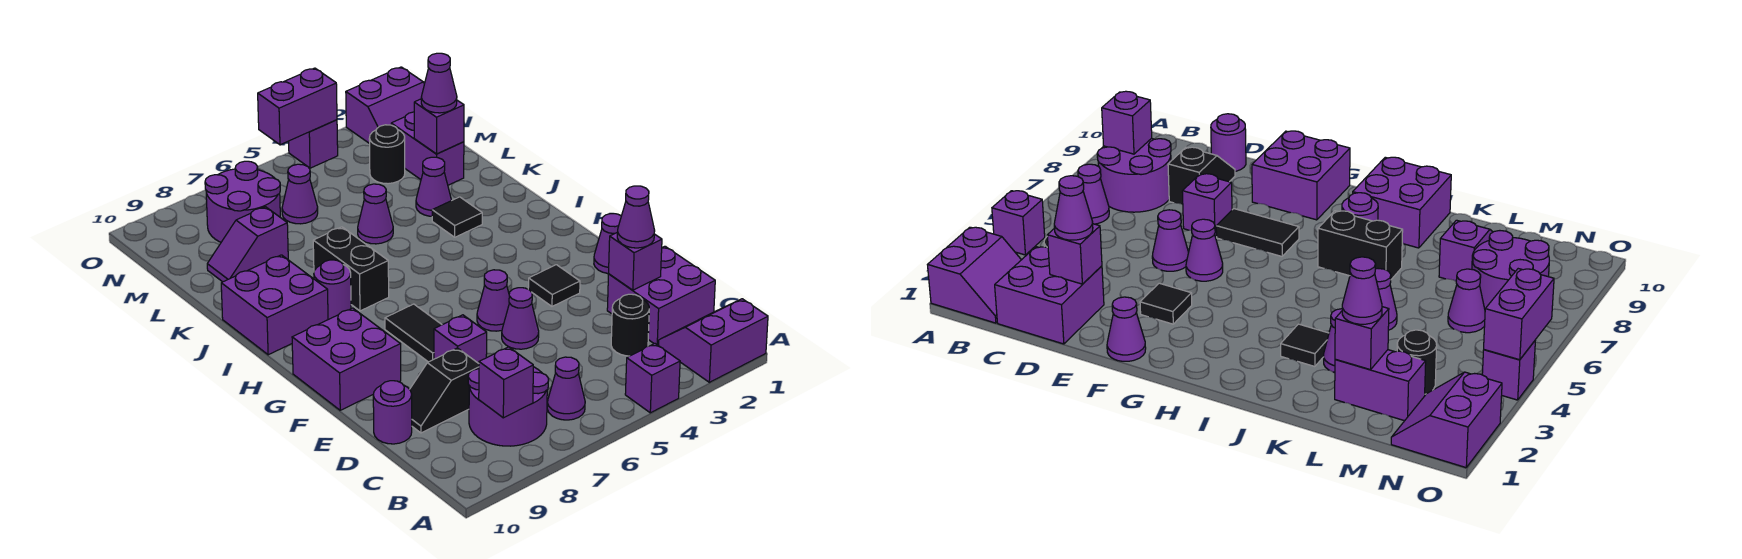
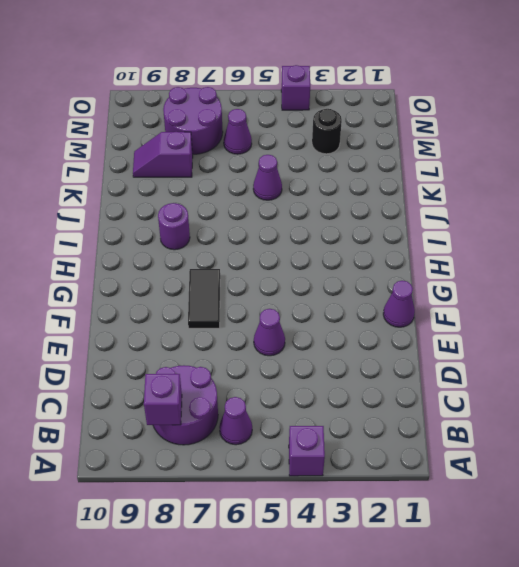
none -> purple 2x2 slope [658,299,768,382]
none -> purple 2x2 brick [607,246,715,345]
none -> black 1x1 round brick [611,294,649,356]
none -> black 1x2 slope [410,348,479,433]

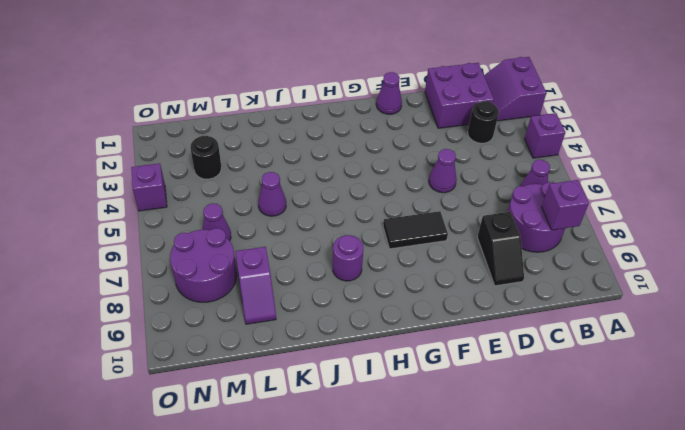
none -> purple 1x1 round brick [373,381,412,444]
none -> purple 1x1 brick [434,315,487,363]
none -> black 1x1 tile [528,265,580,306]
none -> purple 1x1 cone [477,270,509,331]

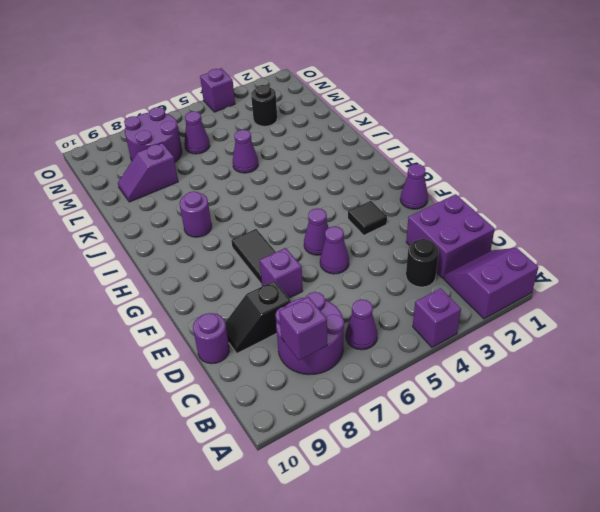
none -> purple 2x2 brick [292,308,401,410]
none -> black 1x2 brick [313,227,389,311]
none -> purple 2x2 brick [221,255,328,355]
none -> black 1x1 tile [432,197,482,237]

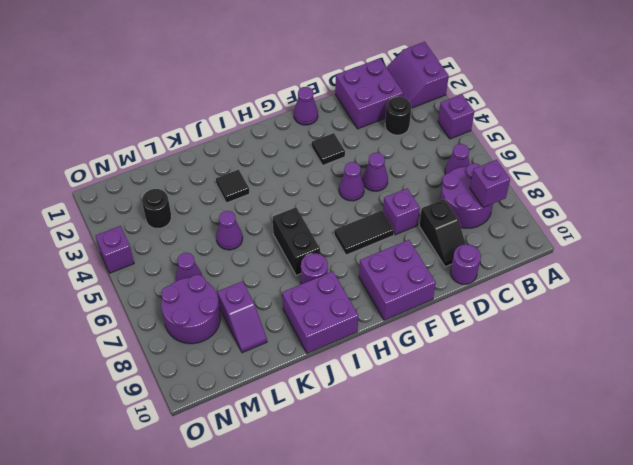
black 1x2 brick [273,207,320,276] -> black 1x2 brick turned to [313,227,389,311]
none -> purple 1x1 cone [416,157,451,216]
none -> purple 1x2 brick [391,112,464,185]
none -> purple 2x2 slope [346,67,424,144]
none -> purple 1x1 brick [609,233,662,290]

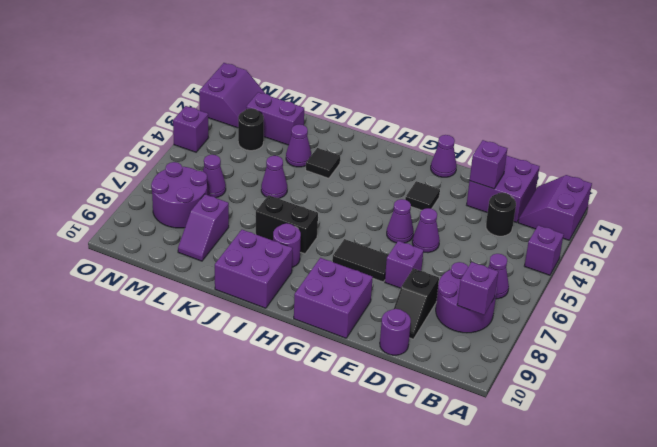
none -> purple 1x1 brick [414,99,464,154]
none -> purple 1x2 brick [258,68,337,145]
none -> purple 1x1 cone [617,186,655,248]
none -> purple 1x1 cone [421,53,457,113]

